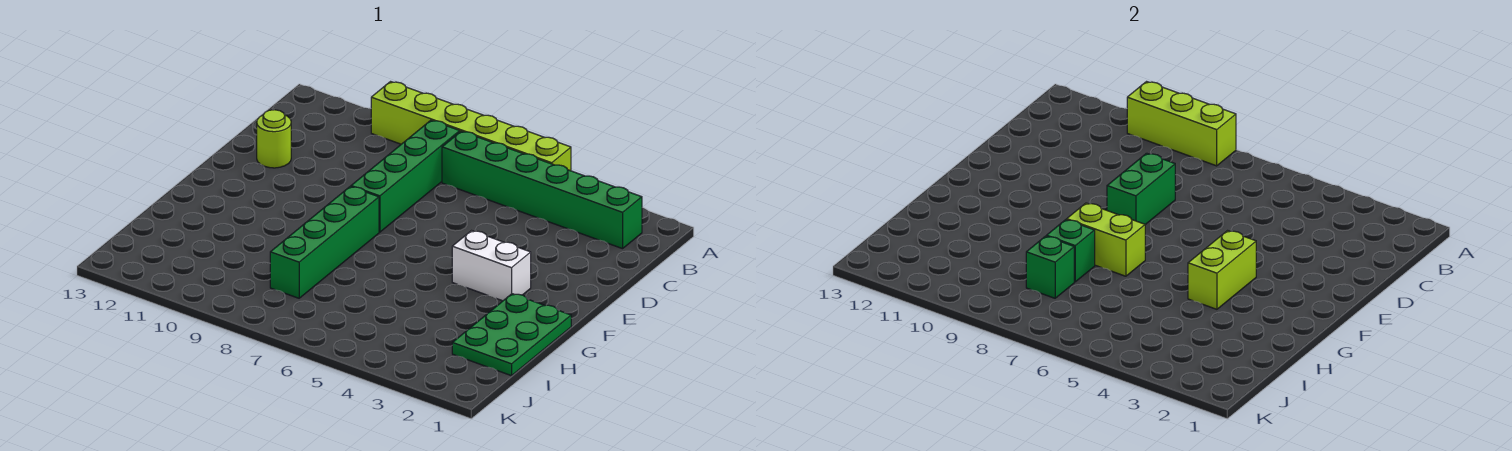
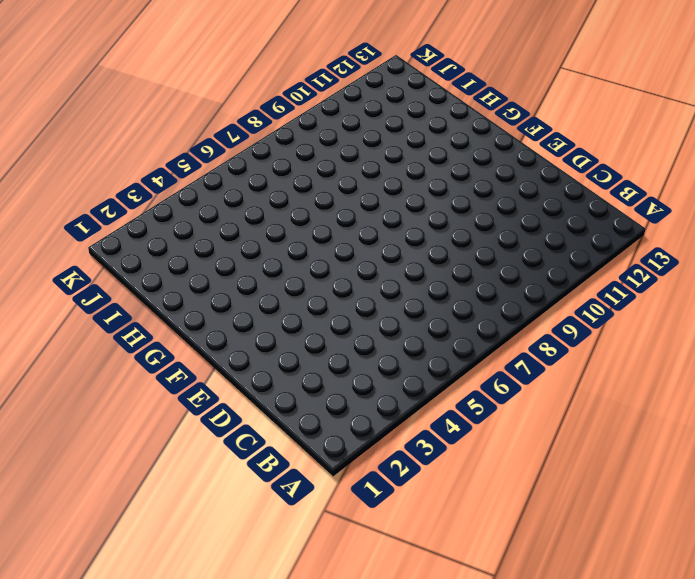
none -> lime 1x6 brick [371,82,571,171]
none -> green 1x6 brick [442,131,642,249]
none -> green 1x4 brick [351,120,460,232]

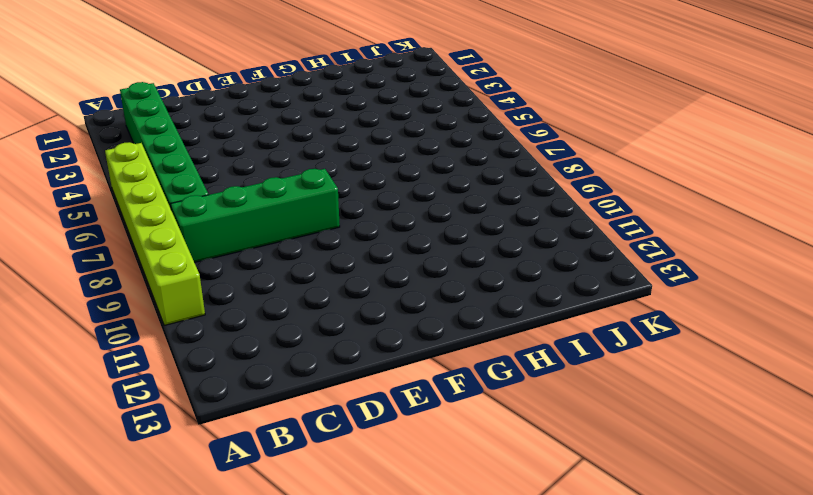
none -> lime 1x1 round brick [257,110,291,168]
none -> white 1x2 brick [452,231,531,301]
none -> green 1x4 brick [270,186,379,298]

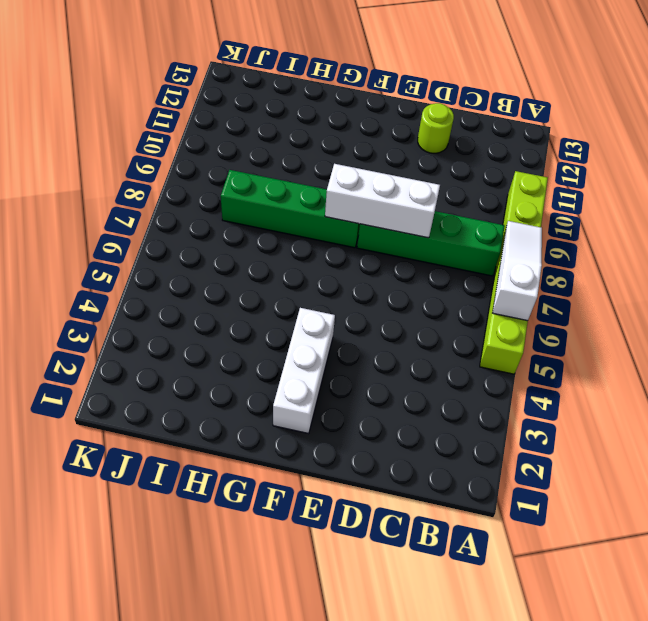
white 1x3 slope [492,221,542,321] -> lime 1x3 brick [1127,82,1236,166]
white 1x3 brick [325,164,440,238] -> green 1x2 brick [1107,153,1175,225]
white 1x3 brick [273,308,335,434] -> white 1x2 brick [452,231,531,301]
none -> green 1x6 brick [442,131,642,249]
none -> green 2x3 plate [452,294,571,376]
none -> lime 1x2 brick [1188,231,1256,309]

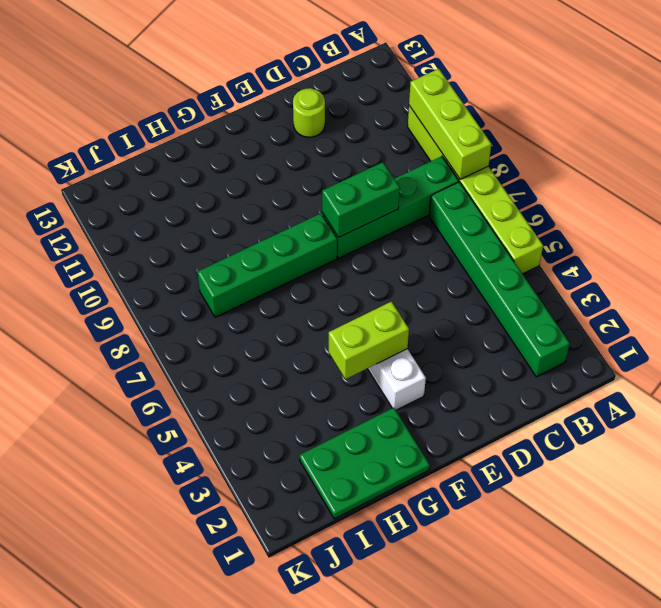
none -> lime 1x2 brick [1067,203,1145,276]
none -> green 1x1 brick [1047,220,1095,282]
none -> green 1x1 brick [1026,236,1074,298]

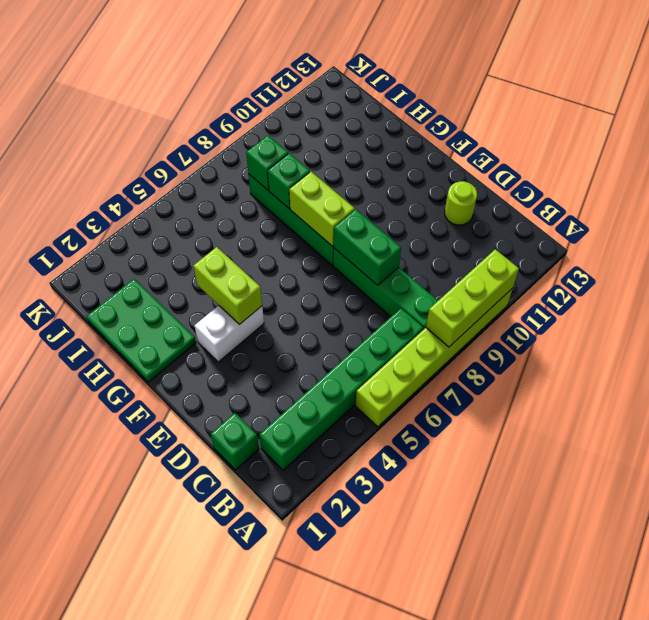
green 1x1 brick [211,413,259,470] -> none
lime 1x2 brick [289,172,355,246] -> lime 1x2 brick turned to [1067,203,1145,276]

